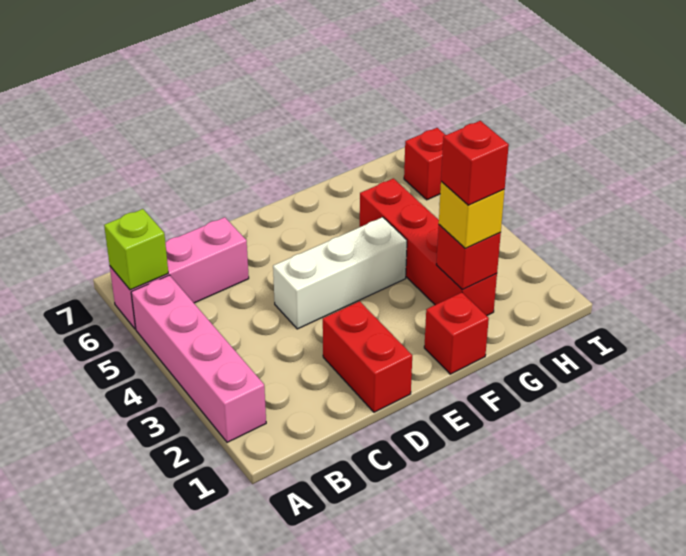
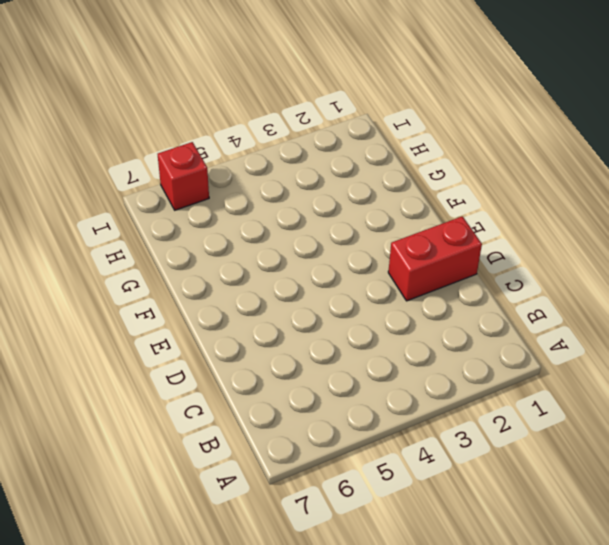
none -> pink 1x4 brick [131,275,266,442]
none -> pink 1x3 brick [110,217,249,329]

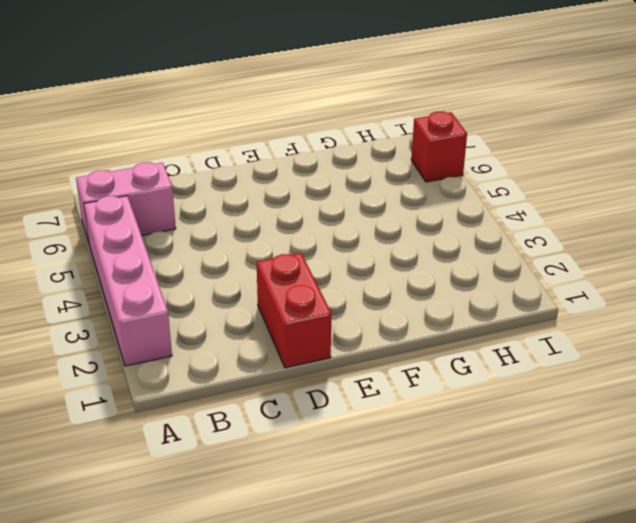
pink 1x2 brick [76,162,176,243] -> pink 1x3 brick [110,217,249,329]
none -> white 1x3 brick [273,217,407,329]
none -> red 1x1 brick [424,292,489,374]

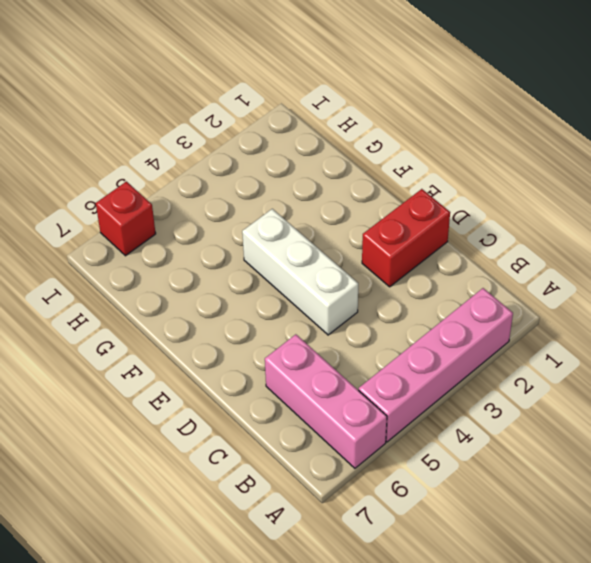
none -> red 1x1 brick [424,292,489,374]
none -> red 1x4 brick [360,179,497,316]

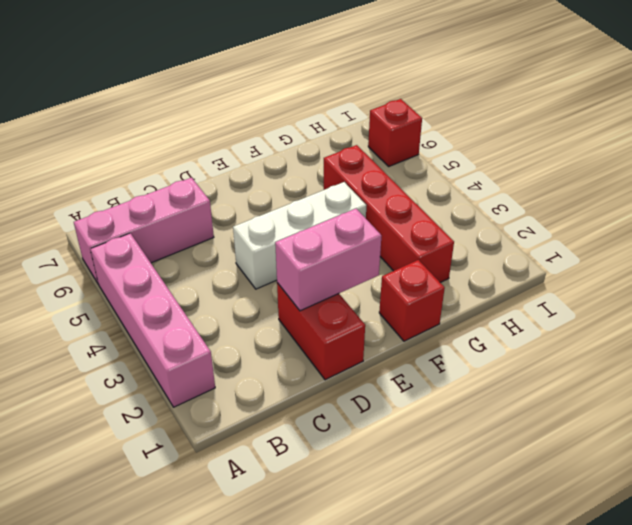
pink 1x2 brick [275,209,382,311] -> none
none -> lime 1x1 brick [104,209,168,290]
none -> red 1x1 brick [436,225,501,290]

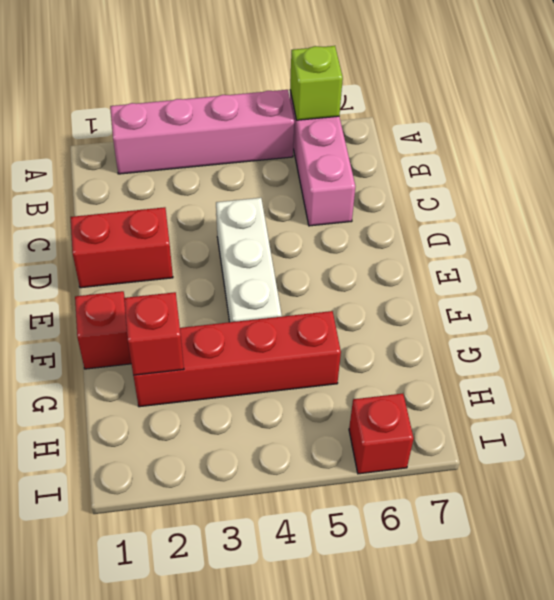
none -> yellow 1x1 brick [439,181,505,248]
none -> red 1x1 brick [441,121,509,205]

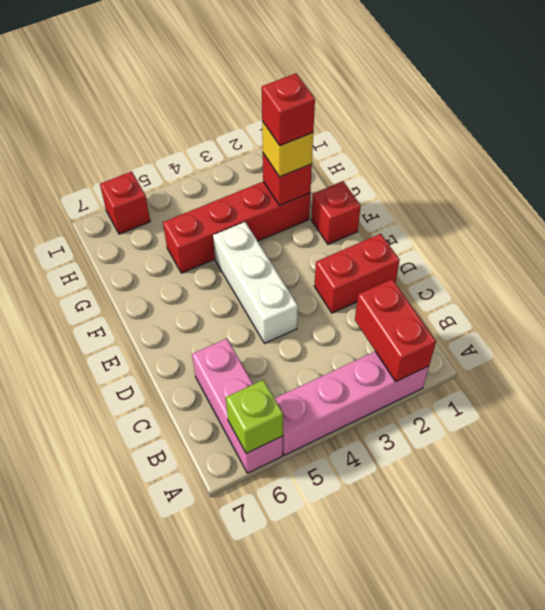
red 1x2 brick [355,279,436,381] -> none

